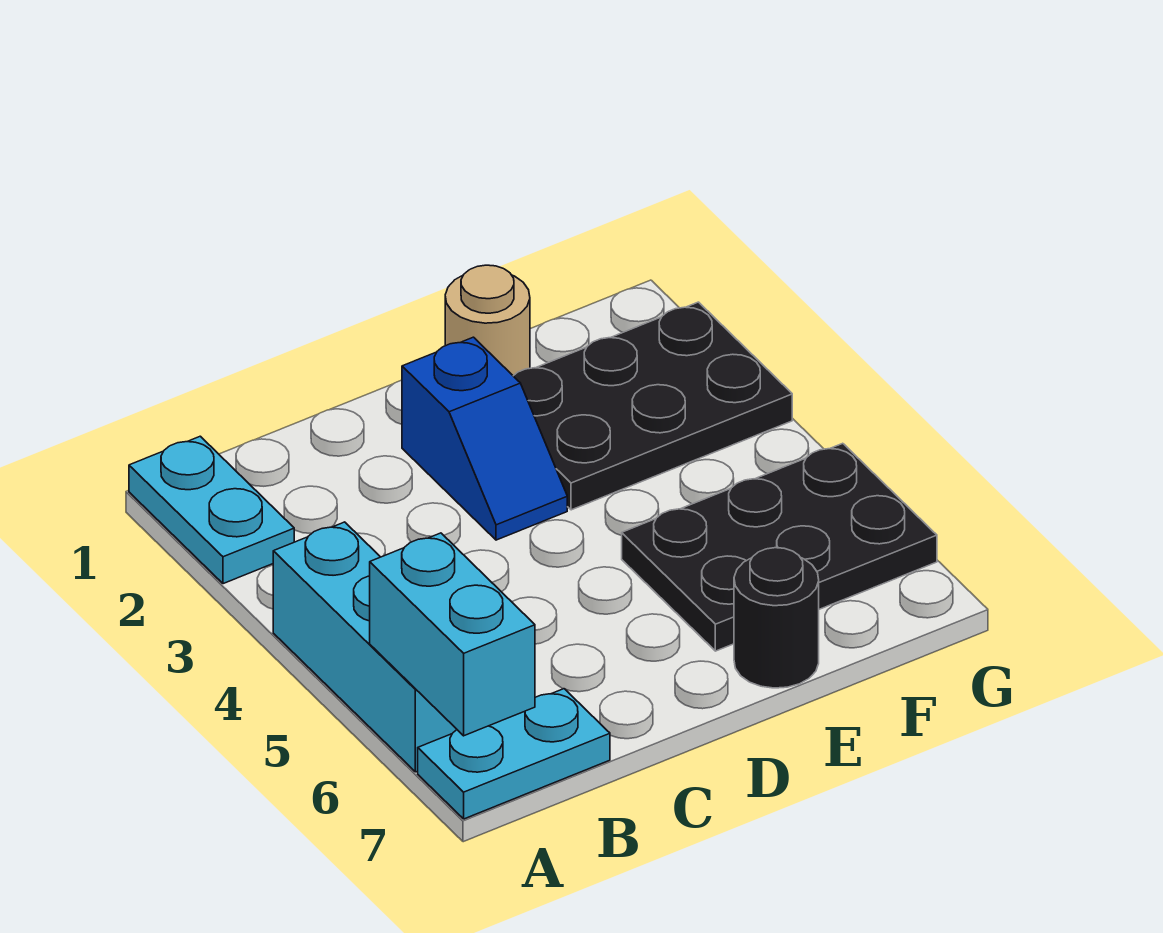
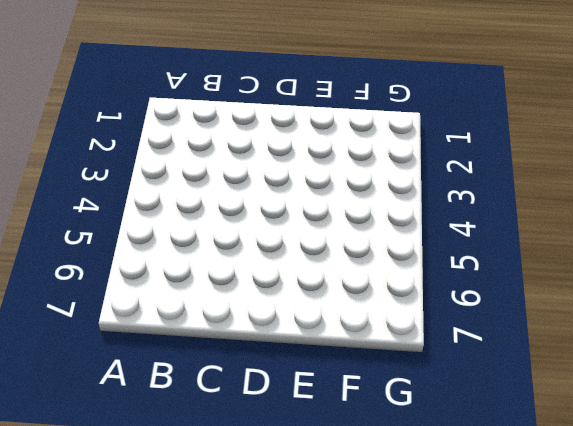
none -> cyan 1x2 plate [129,436,294,584]
none -> cyan 1x3 brick [273,522,457,772]

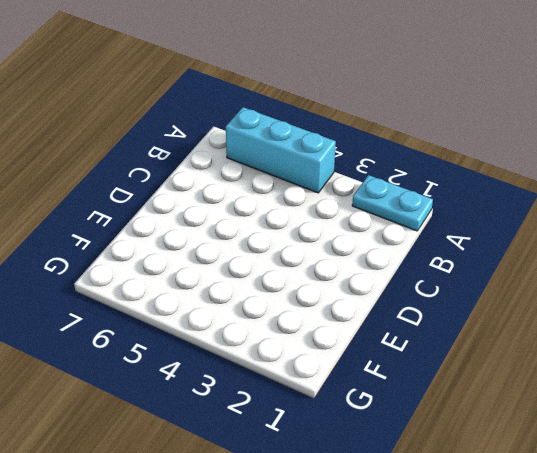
none -> cyan 1x2 plate [418,689,610,819]
none -> blue 1x2 slope [402,337,567,540]

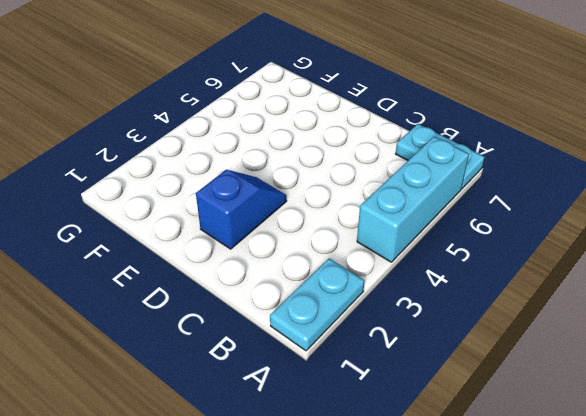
none -> tan 1x1 round brick [445,265,530,376]
none -> black 2x3 plate [514,302,792,510]

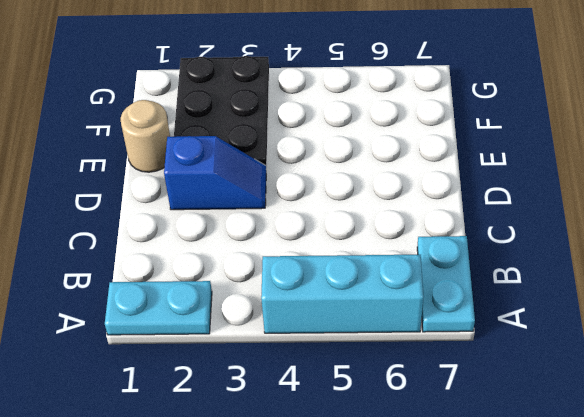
none -> black 2x3 plate [622,443,937,651]
none -> black 1x1 round brick [734,548,819,688]

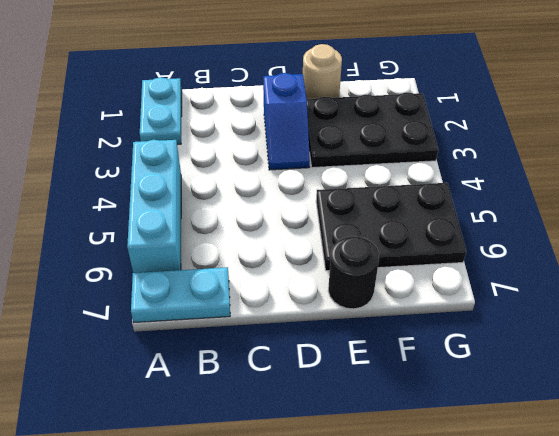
none -> cyan 1x2 brick [370,533,535,736]

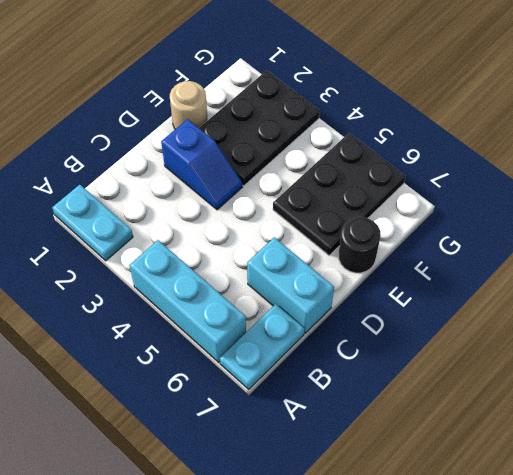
cyan 1x2 brick [247,237,334,333] -> cyan 1x2 brick moved to [370,533,535,736]

